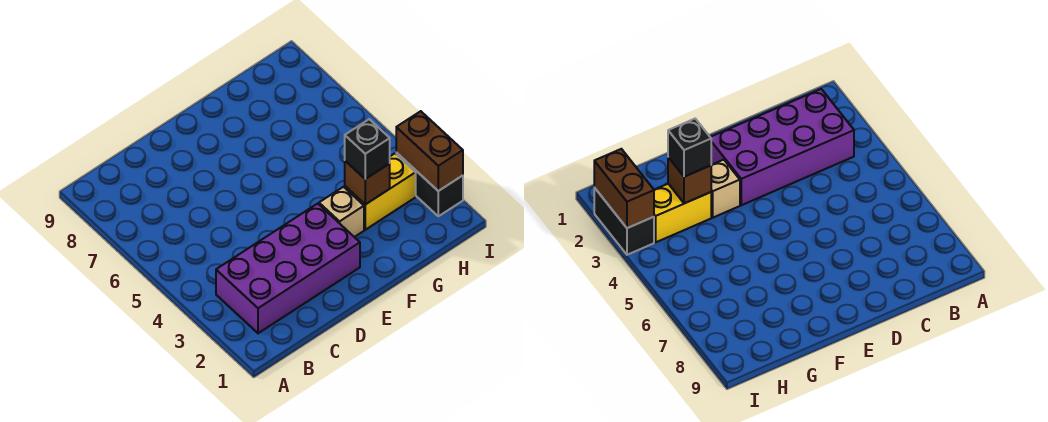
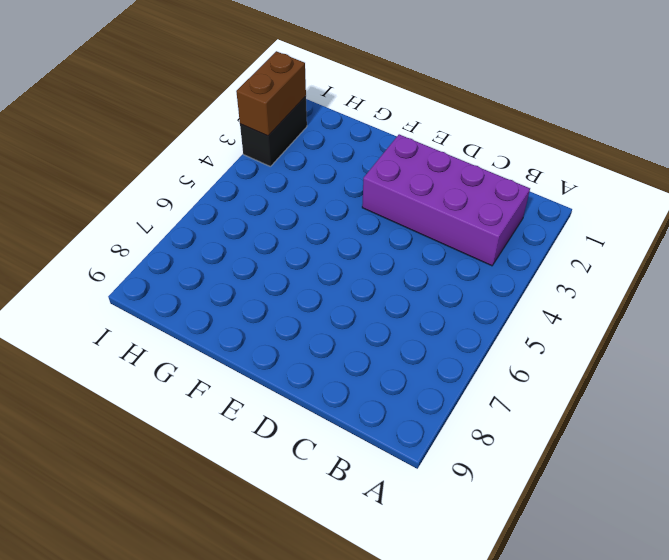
none -> tan 1x1 brick [319,187,364,237]
none -> yellow 1x2 brick [345,154,416,230]

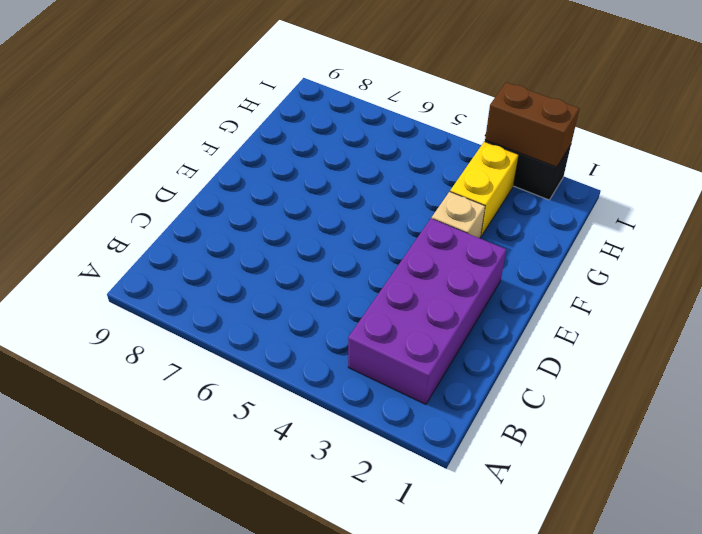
none -> brown 1x1 brick [345,161,390,204]
none -> black 1x1 brick [345,119,390,179]

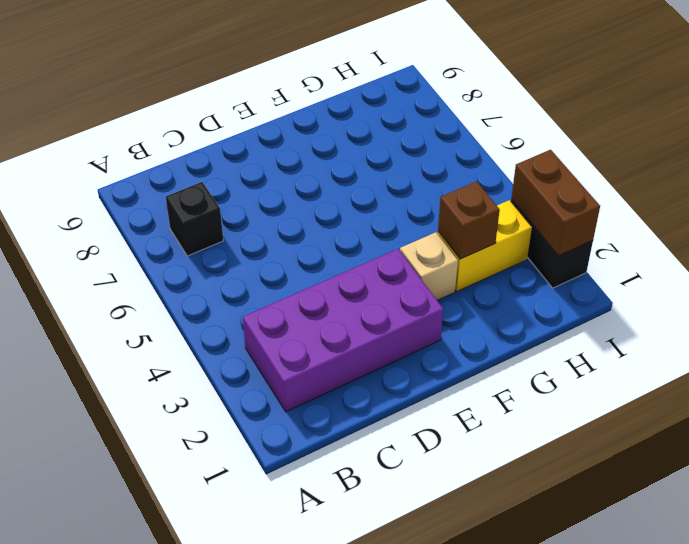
black 1x1 brick [166,182,223,256] -> black 1x1 brick moved to [345,119,390,179]

